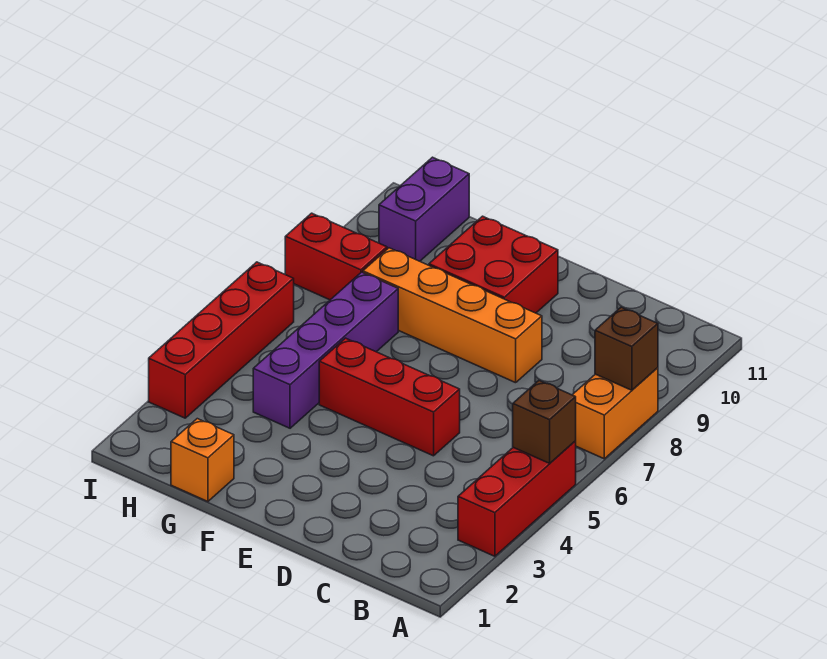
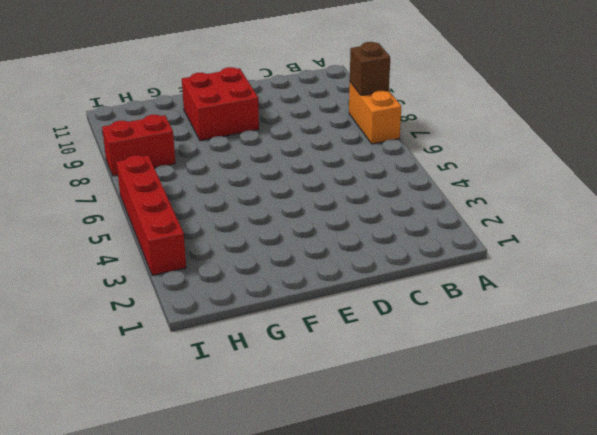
none -> red 1x3 brick [458,441,576,556]
none -> red 1x3 brick [319,338,460,456]
none -> orange 1x4 brick [363,248,542,383]

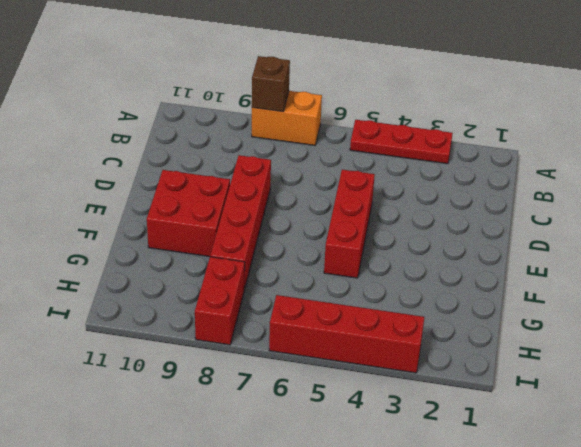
red 1x3 plate [350,120,453,164] -> red 1x3 brick [458,441,576,556]
red 1x4 brick [210,155,271,289] -> orange 1x4 brick [363,248,542,383]
none -> orange 1x1 brick [171,419,234,502]
none -> purple 1x4 brick [253,272,398,428]
none -> purple 1x2 brick [379,157,469,261]

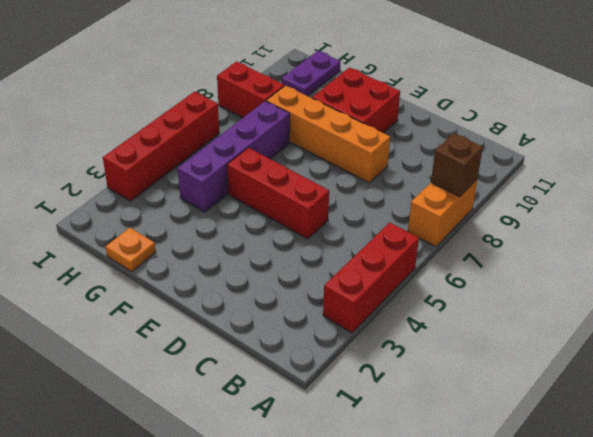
orange 1x1 plate [106,228,156,271] -> orange 1x1 brick [171,419,234,502]
purple 1x2 plate [282,51,341,96] -> purple 1x2 brick [379,157,469,261]
none -> brown 1x1 brick [513,381,576,463]

